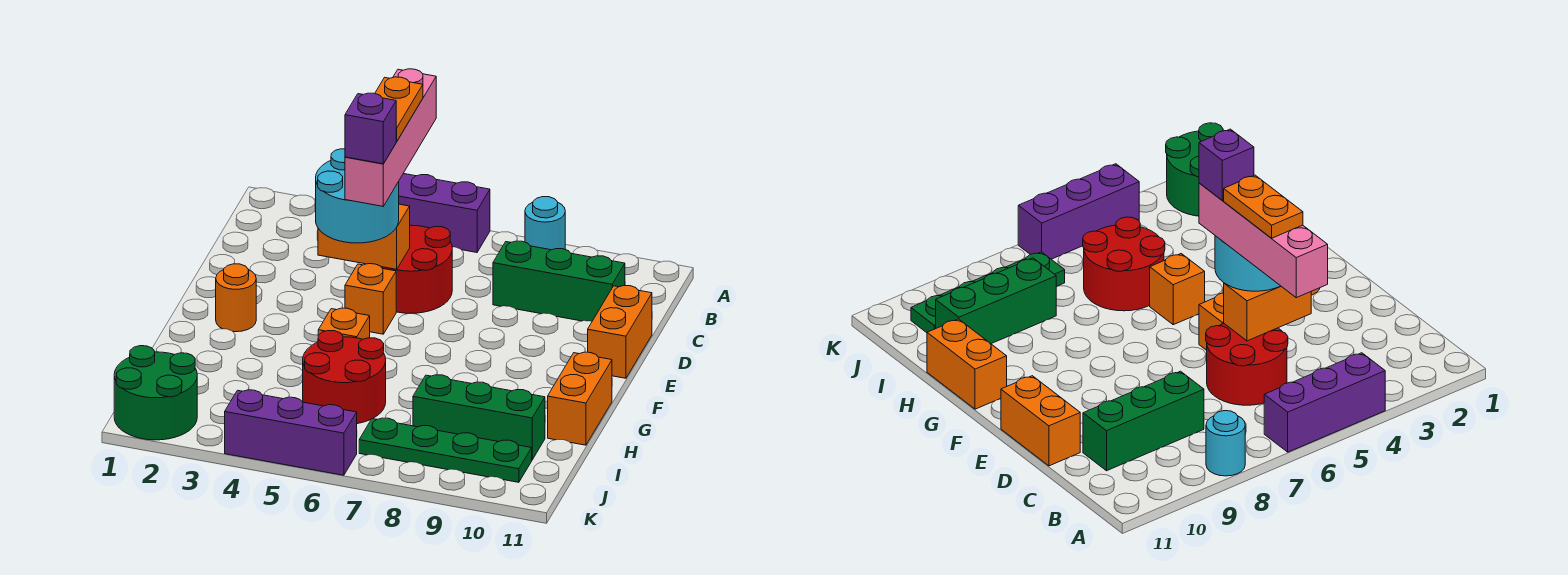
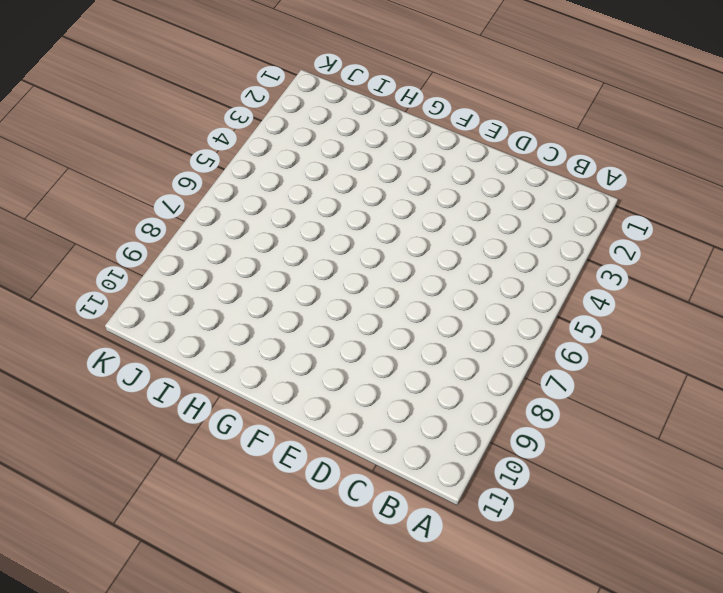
none -> purple 1x3 brick [399,174,490,253]
none -> cyan 1x1 round brick [525,197,565,250]
none -> red 2x2 round brick [382,225,452,313]

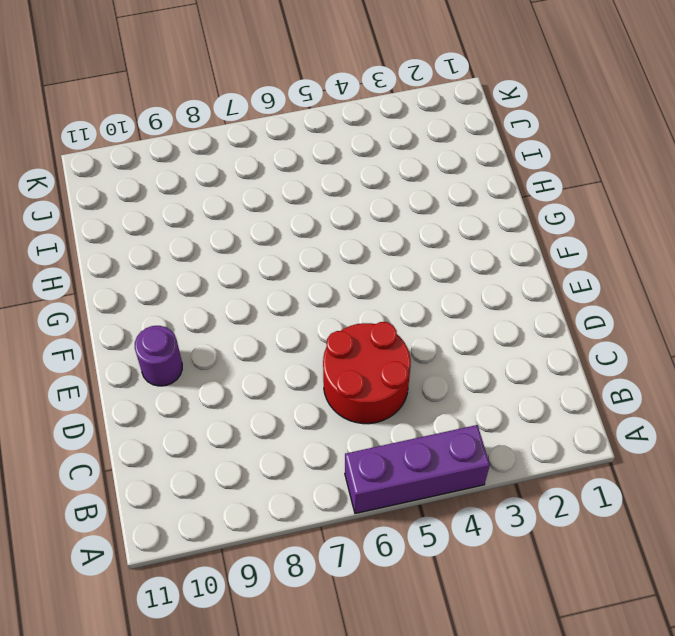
purple 1x1 round brick [135,326,182,386] -> none
none -> cyan 1x1 round brick [525,197,565,250]
none -> green 1x3 brick [493,241,625,322]
none -> orange 1x2 brick [588,286,652,378]

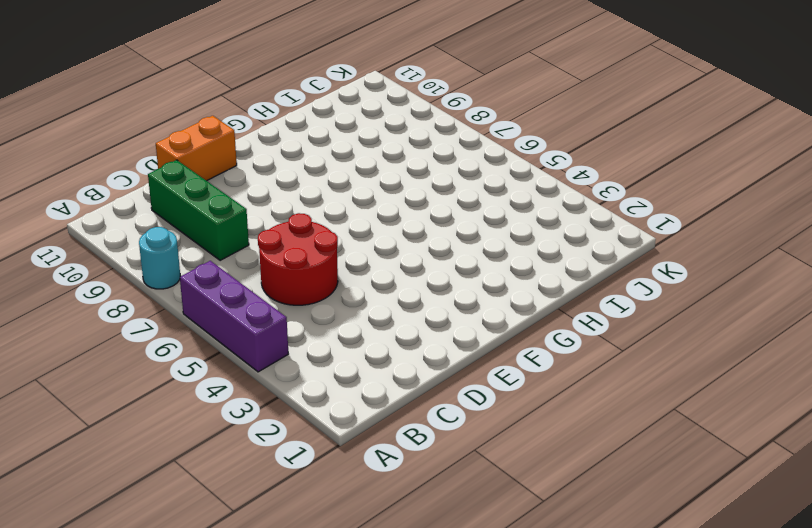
none -> orange 1x1 brick [345,264,396,334]
none -> orange 1x1 round brick [216,264,256,332]
none -> orange 1x1 brick [318,308,370,339]

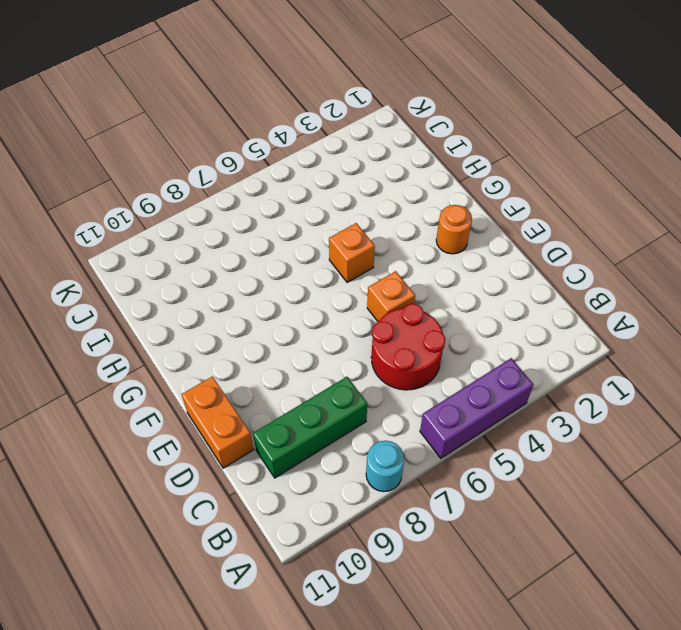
none -> orange 1x2 brick [548,352,612,445]
none -> red 2x2 round brick [303,331,386,424]
none -> green 1x3 brick [413,375,545,460]

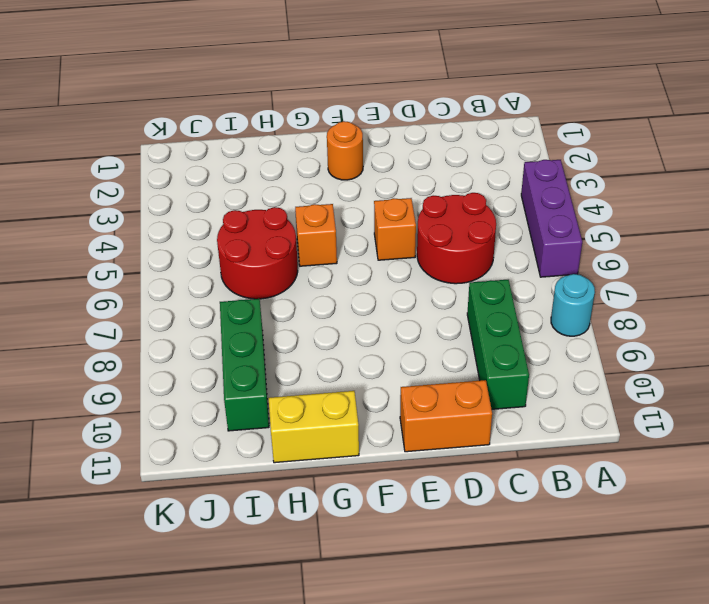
yellow 1x2 brick [269,391,359,463] -> orange 1x2 brick [548,352,612,445]
none -> green 2x2 round brick [114,346,197,440]
none -> green 1x4 plate [359,418,532,482]
none -> purple 1x3 brick [225,390,357,475]

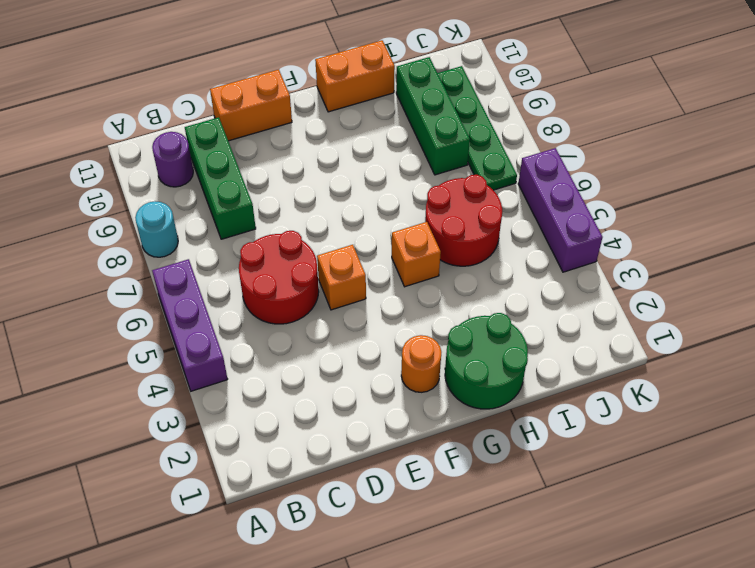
purple 1x1 round brick [152,132,193,187] -> none
green 2x2 round brick [445,313,528,409] -> green 2x2 round brick moved to [114,346,197,440]
none -> orange 1x2 brick [318,204,410,269]
none -> cyan 2x2 round brick [316,149,399,243]
none -> pink 1x4 brick [345,69,436,206]

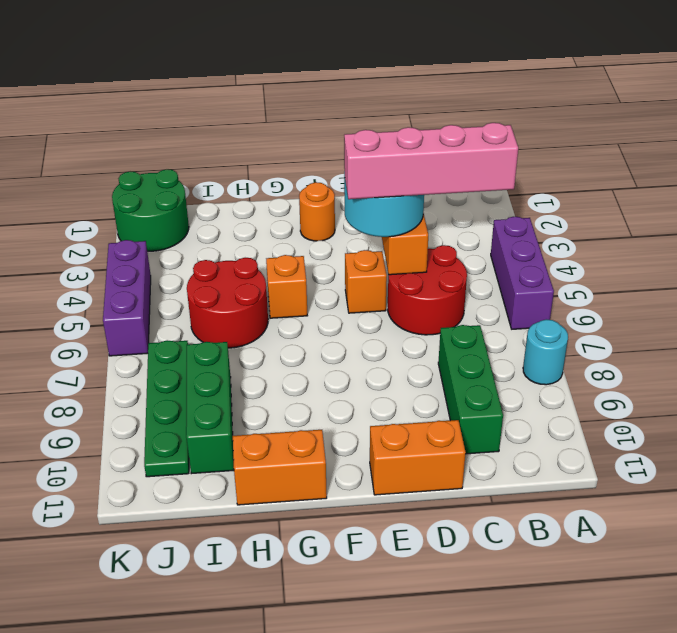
none -> orange 1x2 plate [375,77,423,141]
none -> purple 1x1 brick [345,93,397,164]

